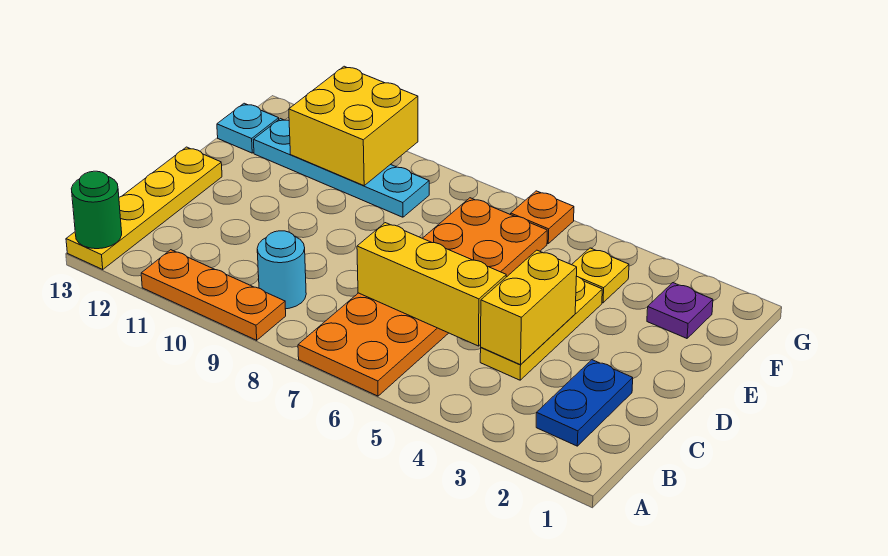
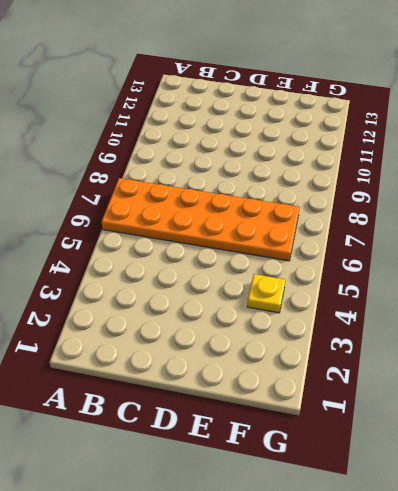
none -> orange 1x3 plate [141,250,286,340]
none -> yellow 1x4 plate [66,147,222,269]
none -> blue 1x2 plate [536,360,633,446]

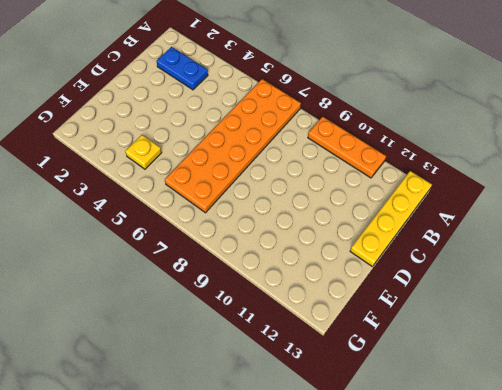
blue 1x2 plate [156,47,208,90] -> blue 1x2 plate turned to [536,360,633,446]
none -> cyan 1x1 round brick [257,231,306,309]
none -> yellow 1x3 plate [480,276,602,380]
none -> purple 1x1 plate [647,283,713,338]

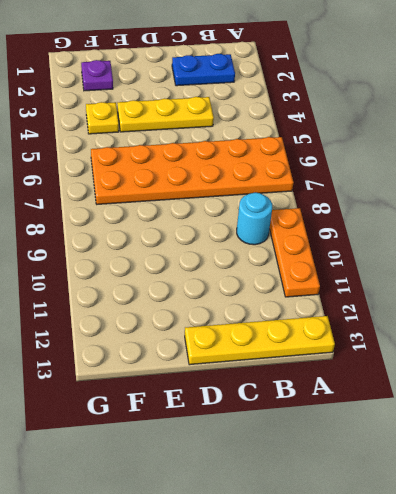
none -> cyan 1x4 plate [253,119,429,217]
none -> cyan 1x1 plate [217,103,279,153]
none -> orange 1x1 plate [511,191,574,243]

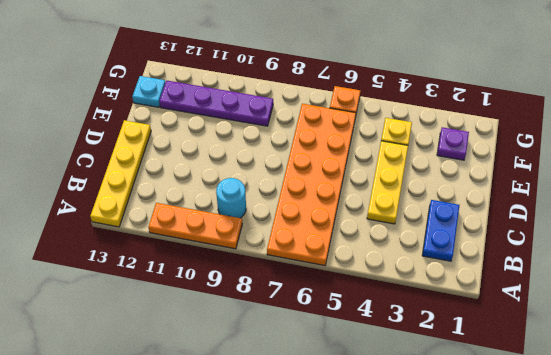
purple 1x4 plate [159,80,273,126] -> cyan 1x4 plate [253,119,429,217]
none -> green 1x1 round brick [71,171,122,249]
none -> yellow 1x2 brick [481,250,577,365]
none -> yellow 1x3 brick [357,223,506,346]

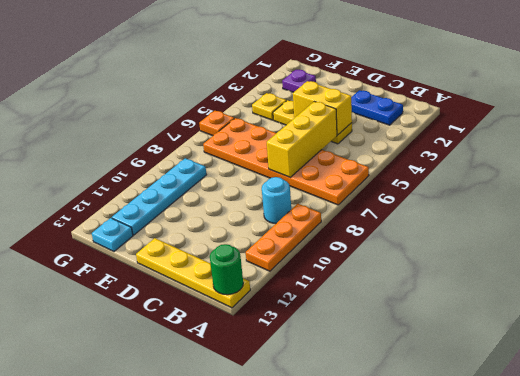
none -> yellow 2x2 brick [289,66,418,186]

